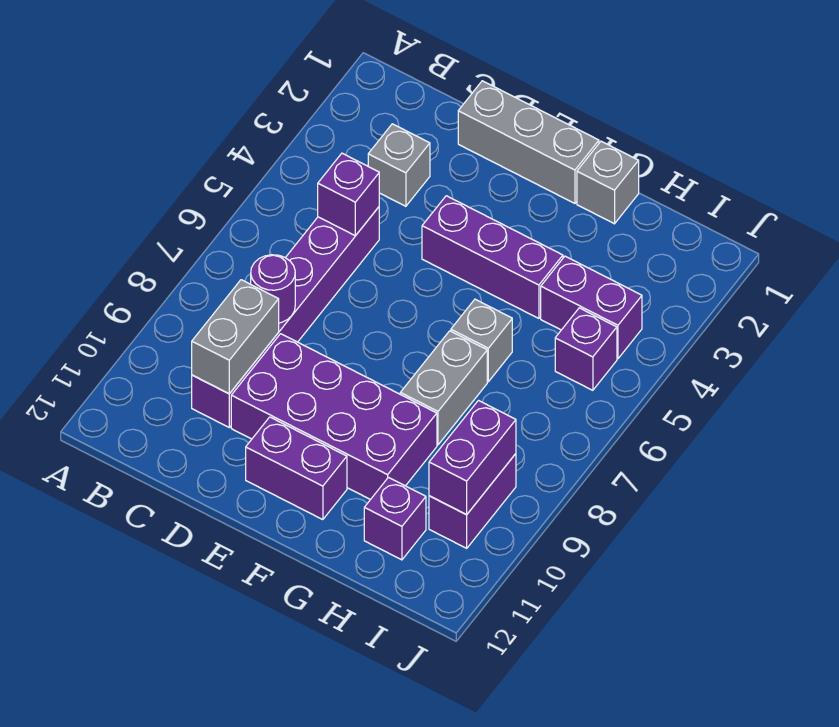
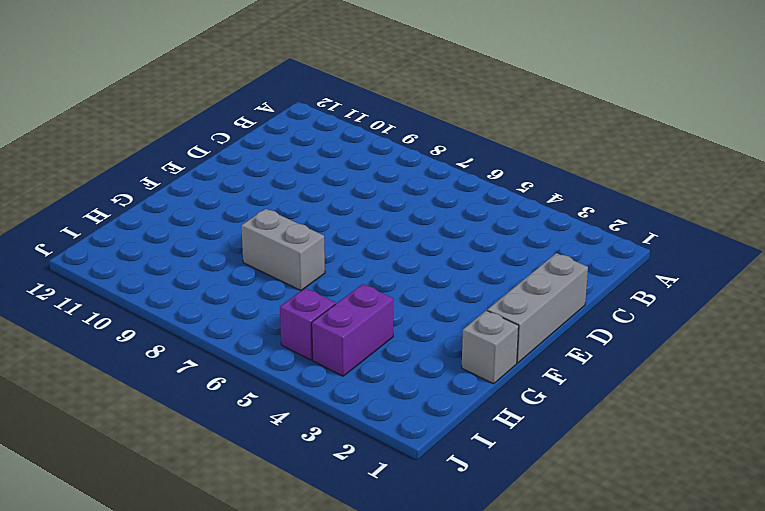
none -> grey 1x1 brick [368,124,430,206]
none -> purple 1x6 brick [192,207,379,427]
none -> purple 2x4 brick [231,334,437,500]

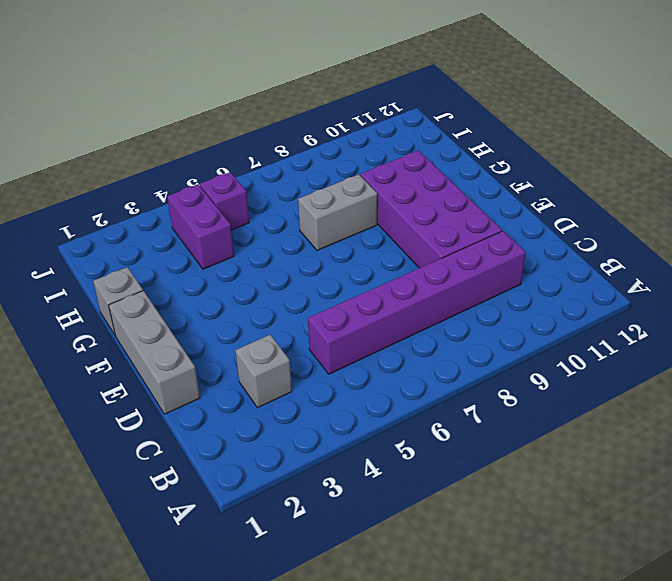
none -> purple 1x3 brick [422,196,563,318]
none -> purple 1x2 brick [246,417,347,520]
none -> grey 1x1 brick [451,299,512,382]

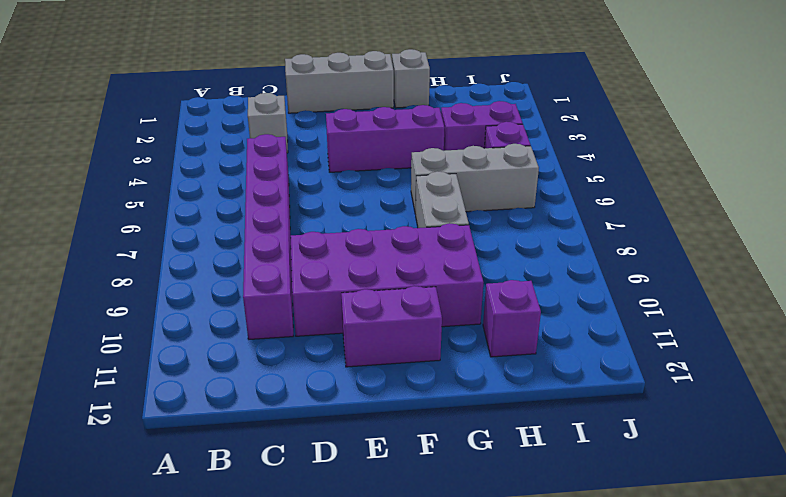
grey 1x3 brick [411,144,539,214] -> grey 1x1 brick [451,299,512,382]
none -> purple 1x2 brick [429,454,516,548]
none -> purple 1x1 brick [318,153,379,236]
none -> purple 1x1 round brick [251,255,295,323]

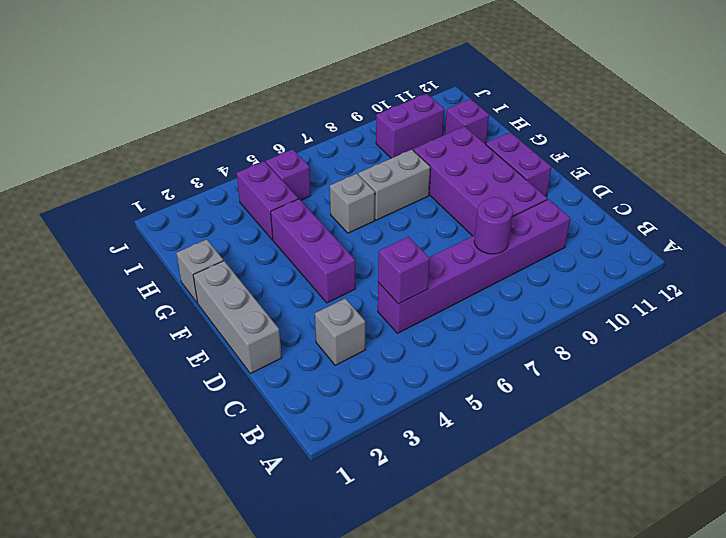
none -> grey 1x2 brick [192,280,279,394]
none -> purple 1x2 brick [429,401,516,515]

